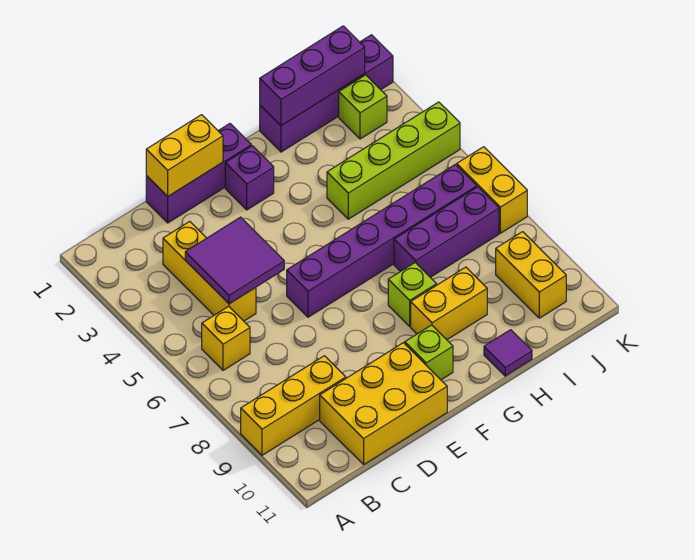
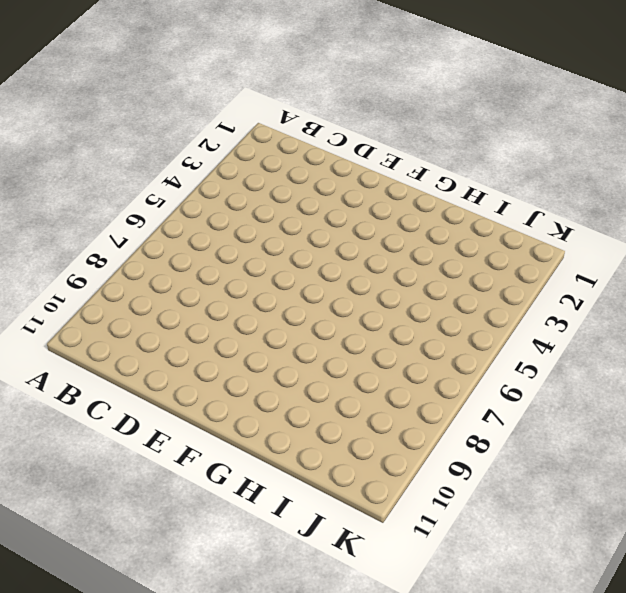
none -> yellow 1x3 brick [241,356,346,455]
none -> yellow 1x1 brick [202,306,250,370]
none -> yellow 1x3 brick [163,221,256,321]

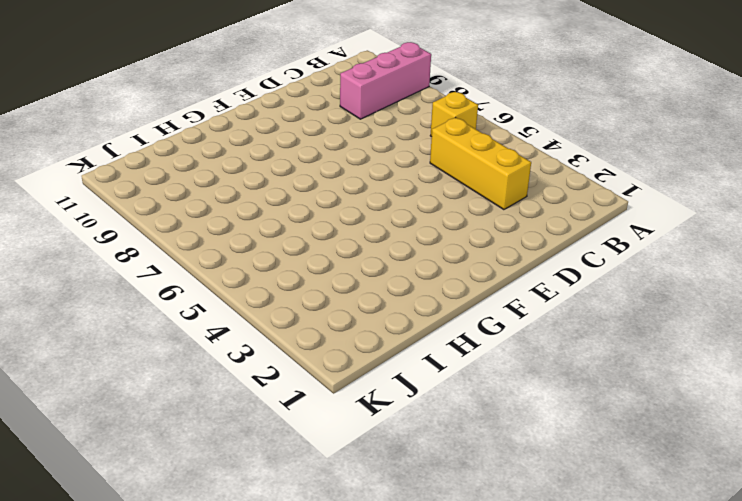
pink 1x3 brick [340,42,431,119] -> yellow 1x3 brick [241,356,346,455]
none -> yellow 2x3 brick [320,343,447,464]
none -> purple 1x3 brick [146,124,251,223]
none -> purple 1x6 brick [287,165,477,317]

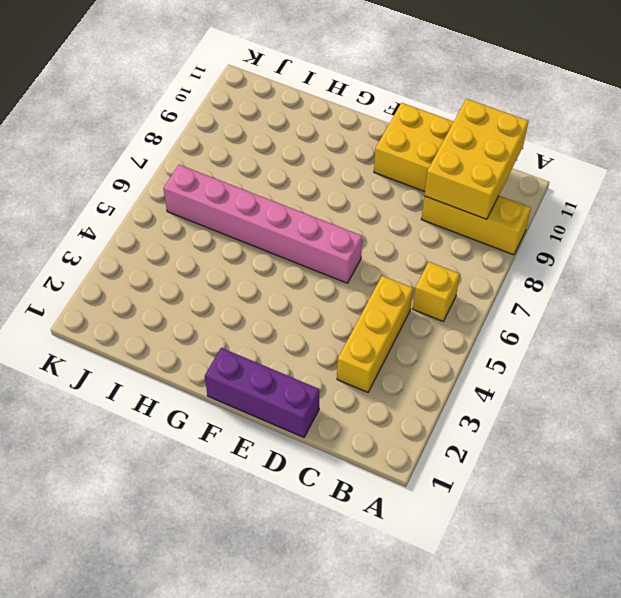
yellow 2x3 brick [424,99,528,219] -> none
pink 1x6 brick [163,165,362,283] -> purple 1x6 brick [287,165,477,317]
none -> purple 1x1 brick [225,146,274,210]
none -> lime 1x1 brick [405,325,453,380]
none -> lime 1x1 brick [388,263,437,326]

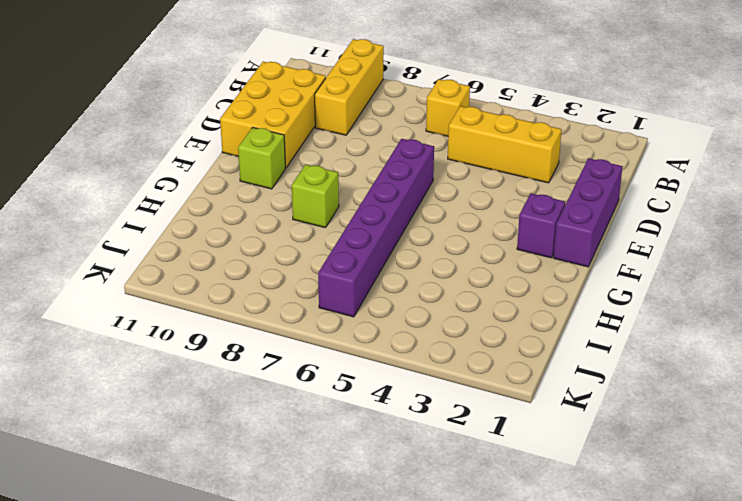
none -> yellow 1x2 brick [411,267,487,340]
none -> purple 1x4 brick [260,35,393,152]
none -> lime 1x4 brick [327,102,460,219]

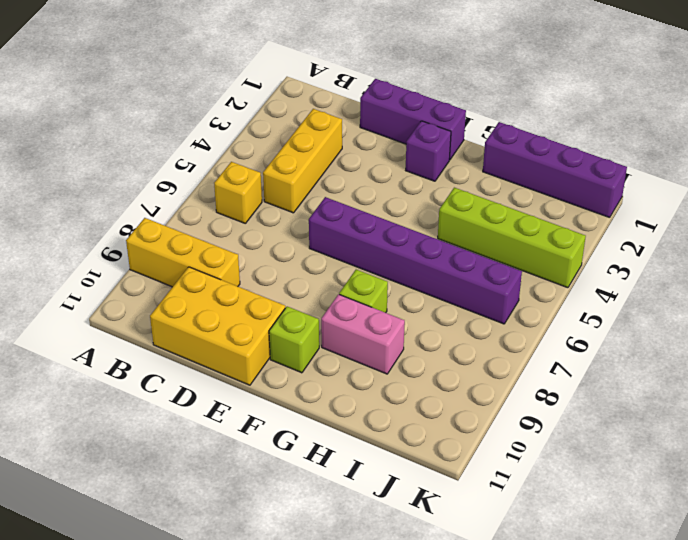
pink 1x2 brick [321,294,405,374] -> yellow 1x2 brick [411,267,487,340]
none -> purple 1x3 brick [394,187,499,277]
none -> purple 1x1 tile [484,330,532,376]
none -> lime 1x1 brick [339,75,387,139]

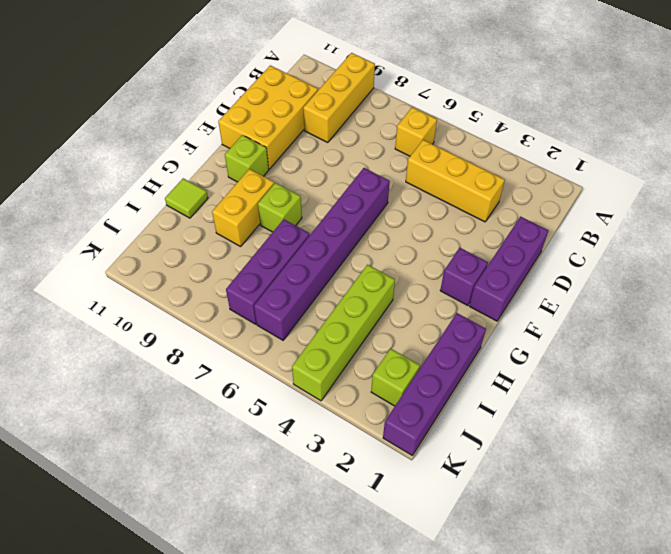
lime 1x1 tile [165,178,208,218] -> purple 1x1 tile [484,330,532,376]
none -> yellow 1x2 brick [496,232,566,318]
none -> yellow 1x2 brick [457,147,527,233]
none -> purple 2x2 tile [185,217,284,304]

